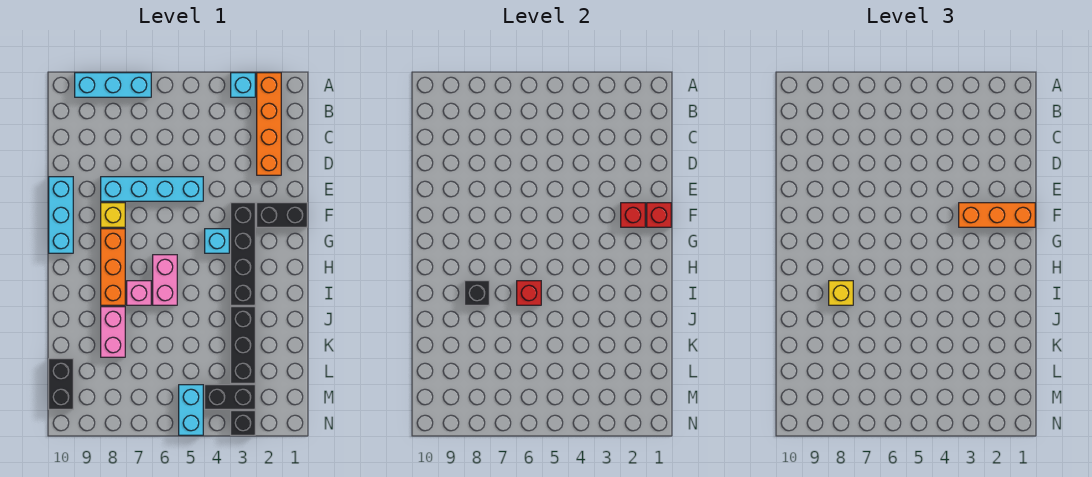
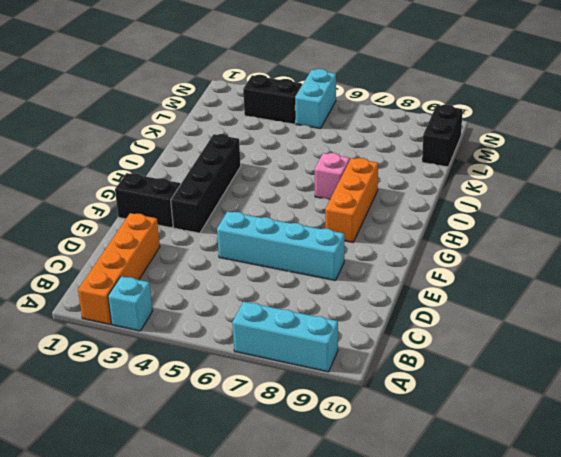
none -> cyan 1x3 brick [49,177,73,253]
none -> yellow 1x1 brick [101,203,125,227]
none -> cyan 1x1 brick [205,229,229,253]

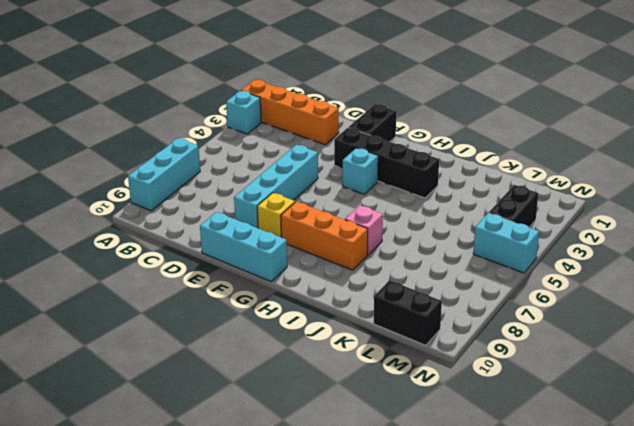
none -> pink 1x2 brick [153,255,177,305]
none -> black 1x3 brick [231,307,255,383]
none -> pink 1x2 brick [101,307,125,357]

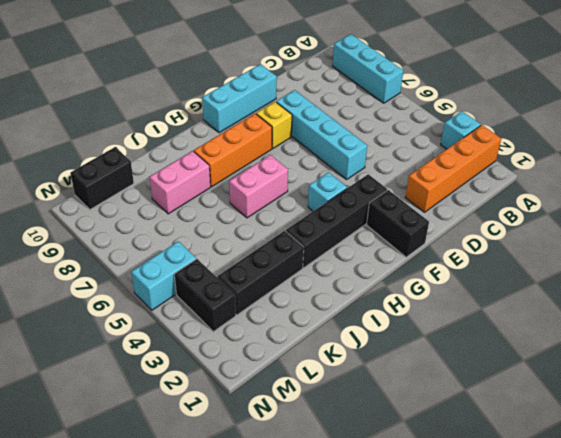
none -> pink 1x1 brick [127,281,151,305]
none -> black 1x1 brick [231,411,255,435]
none -> red 1x1 brick [647,203,671,227]

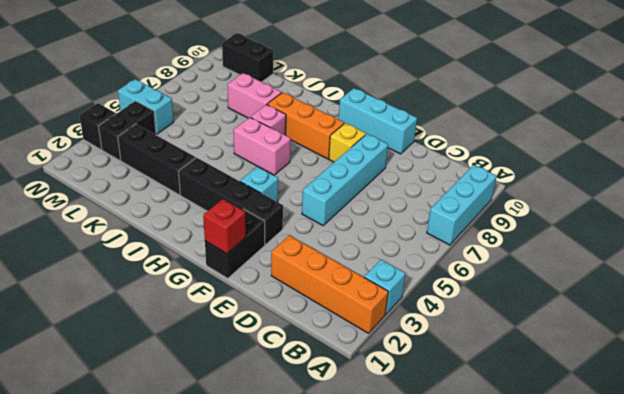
none -> red 1x1 brick [621,203,645,227]
none -> red 1x1 brick [517,281,541,305]
none -> black 1x1 brick [465,281,489,305]

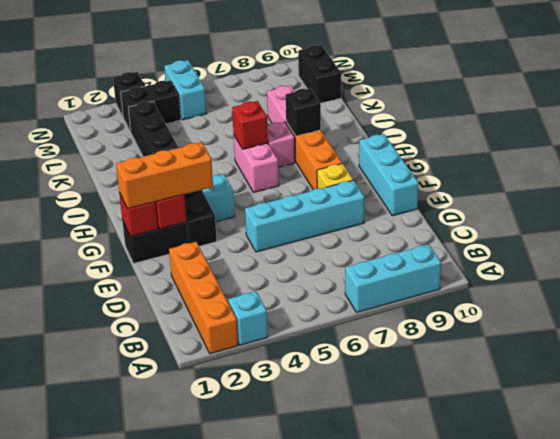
none -> yellow 1x1 brick [829,281,853,305]

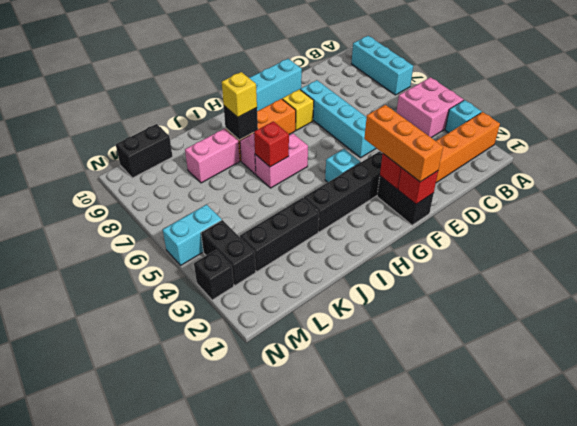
pink 2x2 brick [396,77,464,138] -> none

